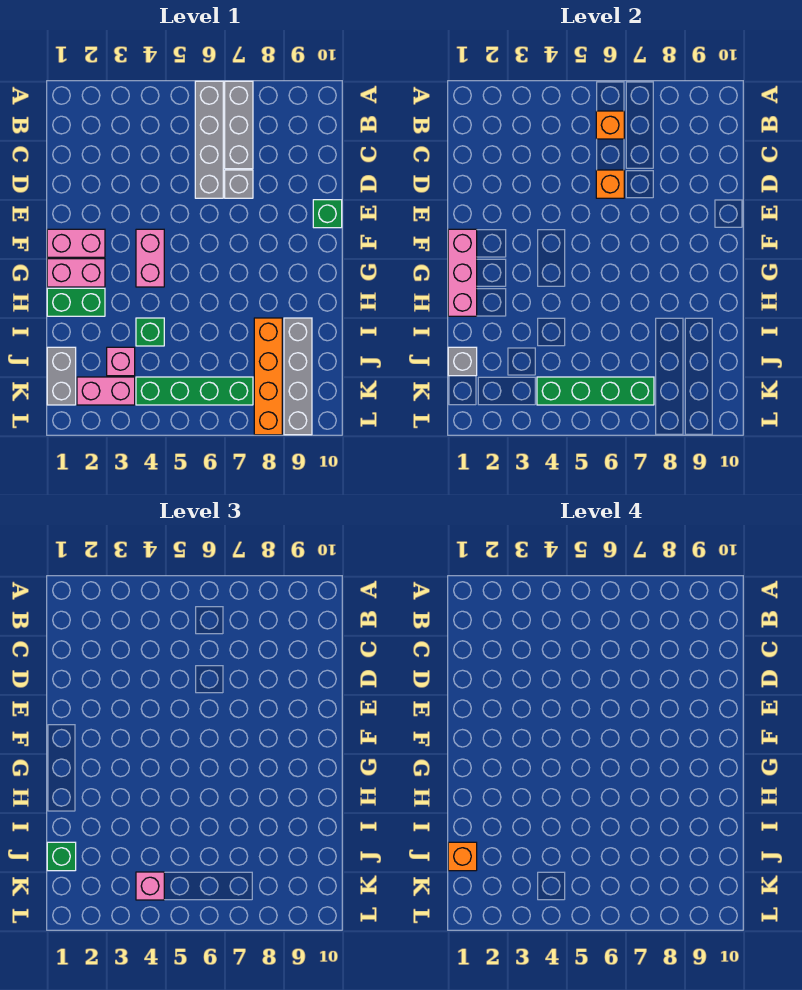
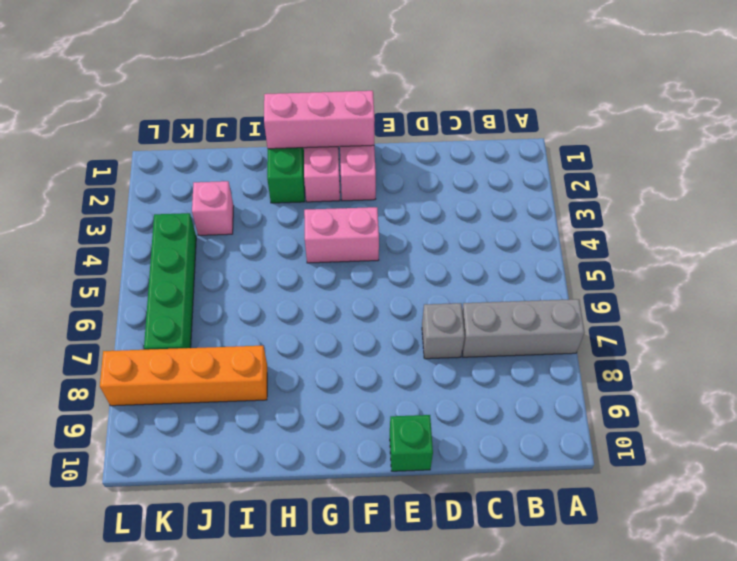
none -> grey 1x4 brick [195,81,223,198]
none -> green 1x1 brick [136,318,164,346]
none -> grey 1x4 brick [284,318,312,435]

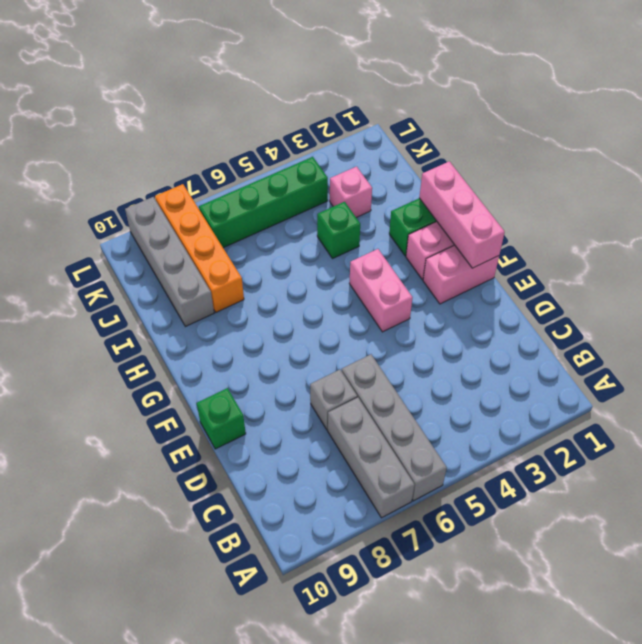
none -> grey 1x2 brick [47,347,76,405]
none -> pink 1x2 brick [77,377,135,405]
none -> orange 1x1 brick [596,111,624,139]

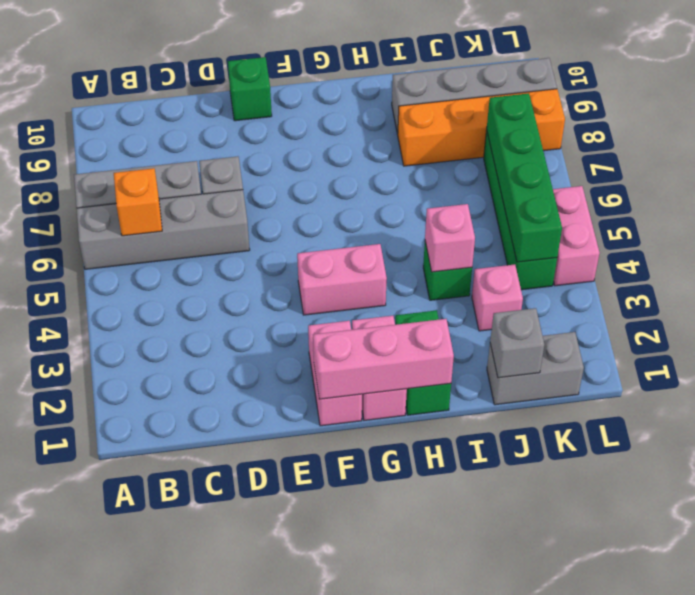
pink 1x1 brick [425,204,475,272] -> pink 1x1 brick moved to [136,872,164,900]
pink 1x2 brick [553,186,600,286] -> pink 1x2 brick moved to [77,377,135,405]
none -> orange 1x1 brick [596,170,624,198]
none -> green 1x1 brick [47,842,76,871]
none -> orange 1x1 brick [448,842,477,871]

